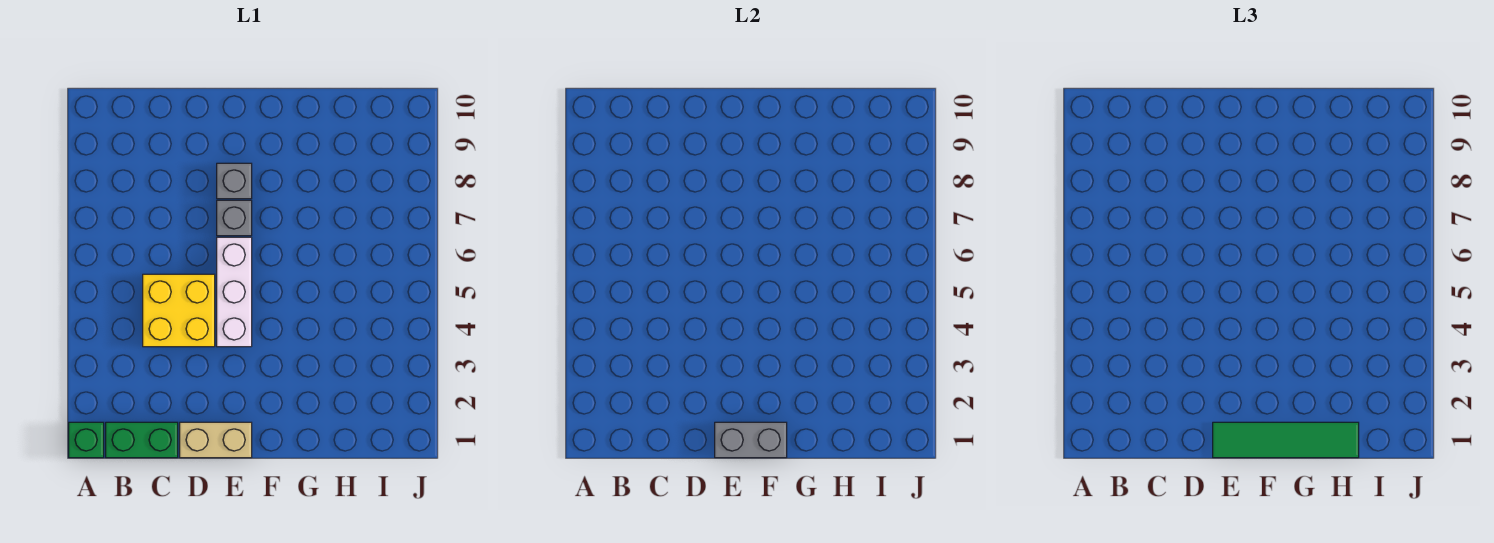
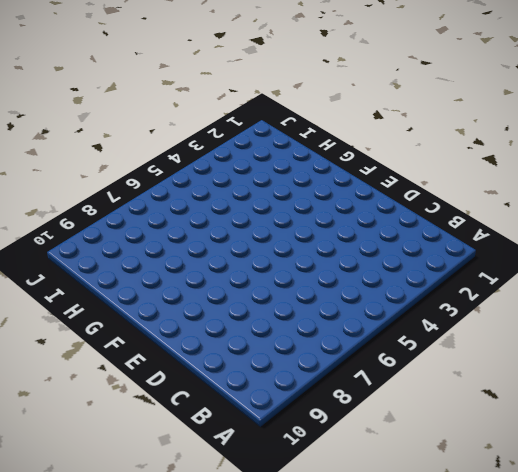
none -> green 1x1 brick [69,422,104,458]
none -> green 1x2 brick [106,422,178,458]

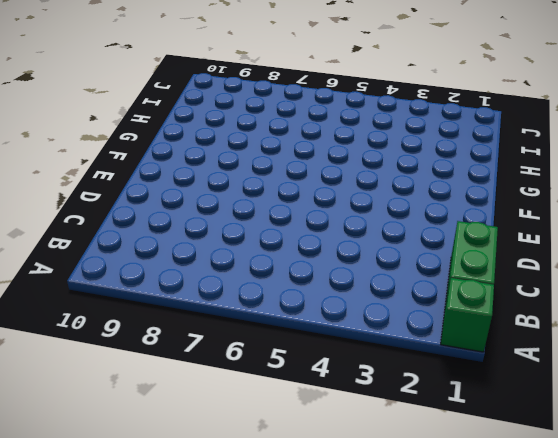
none -> yellow 2x2 brick [143,274,215,347]
none -> tan 1x2 brick [180,422,252,458]

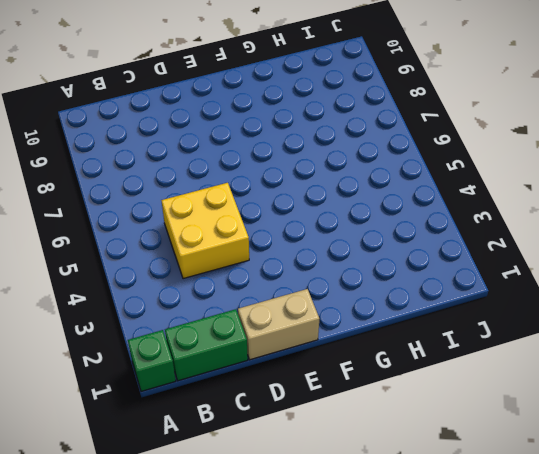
none -> white 1x3 brick [217,237,252,347]
none -> grey 1x1 brick [217,200,252,236]

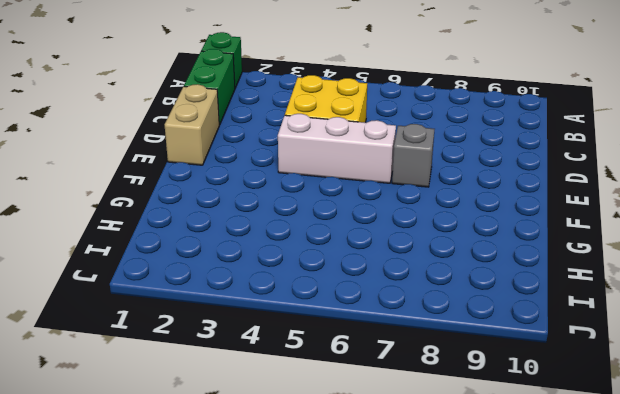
none -> grey 1x1 brick [217,163,252,199]
none -> grey 1x2 brick [715,422,787,458]

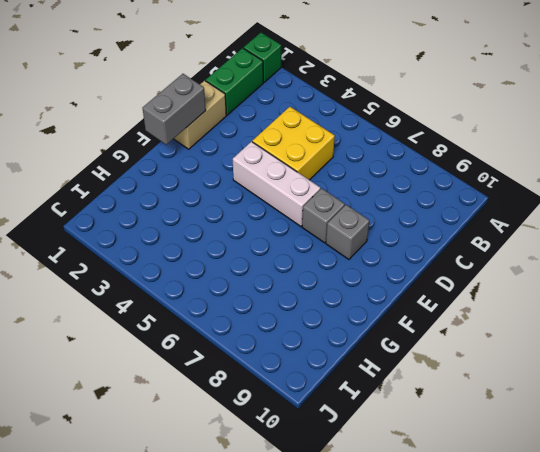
none -> green 1x4 tile [1213,422,1359,458]

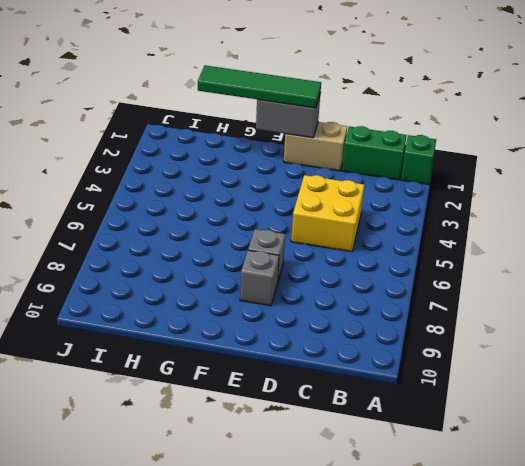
none -> white 1x3 brick [217,237,252,347]

